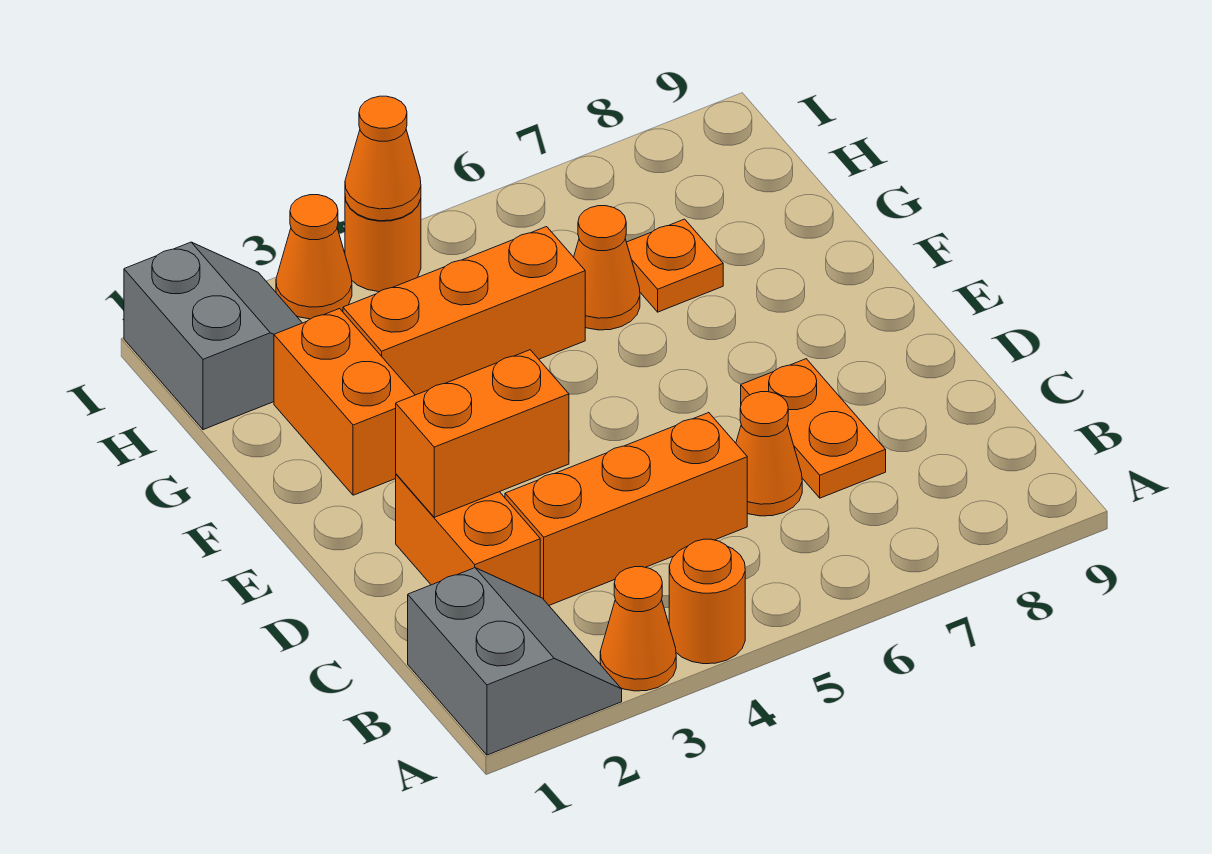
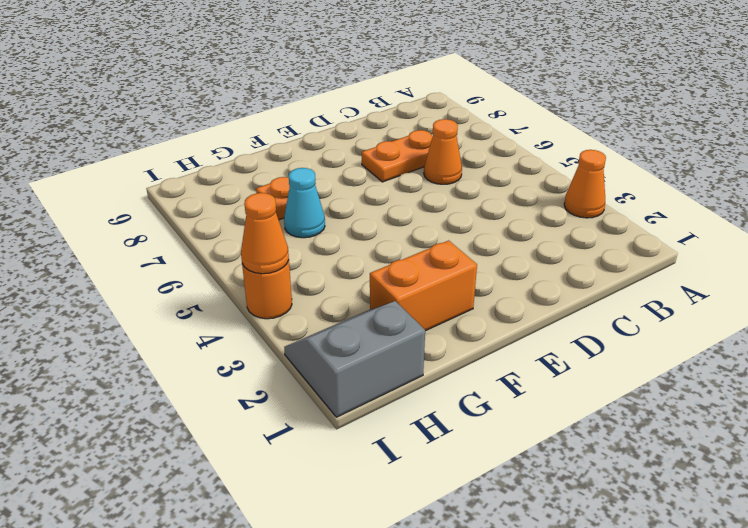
cyan 1x1 cone [284,168,325,238] -> orange 1x1 cone [574,206,640,330]
none -> grey 2x2 slope [408,568,622,755]
none -> orange 1x1 round brick [669,539,745,664]
none -> orange 1x2 brick [396,474,540,597]

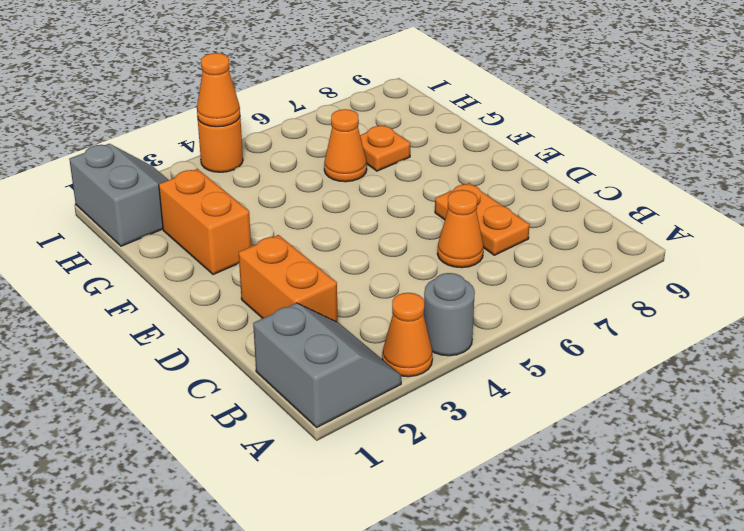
grey 1x1 round brick [424,273,475,356] -> orange 1x1 round brick [669,539,745,664]
none -> orange 1x3 brick [505,413,747,605]
none -> orange 1x3 brick [343,227,585,395]
none -> orange 1x1 cone [276,195,352,319]

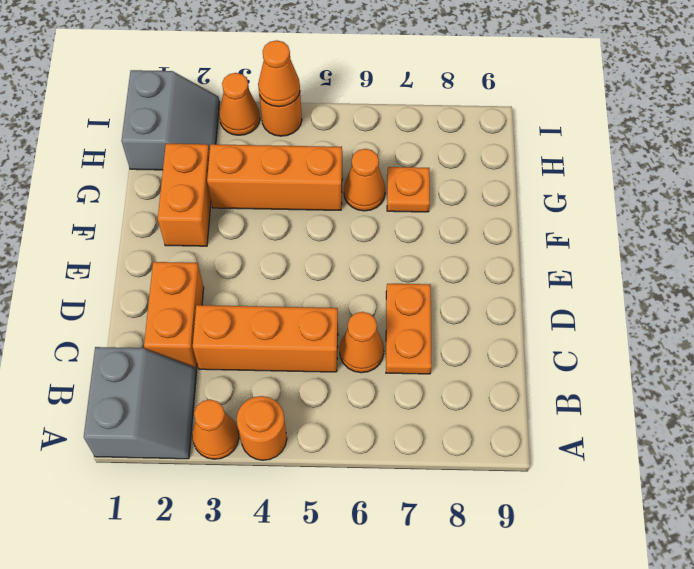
none -> orange 1x2 brick [396,350,569,517]

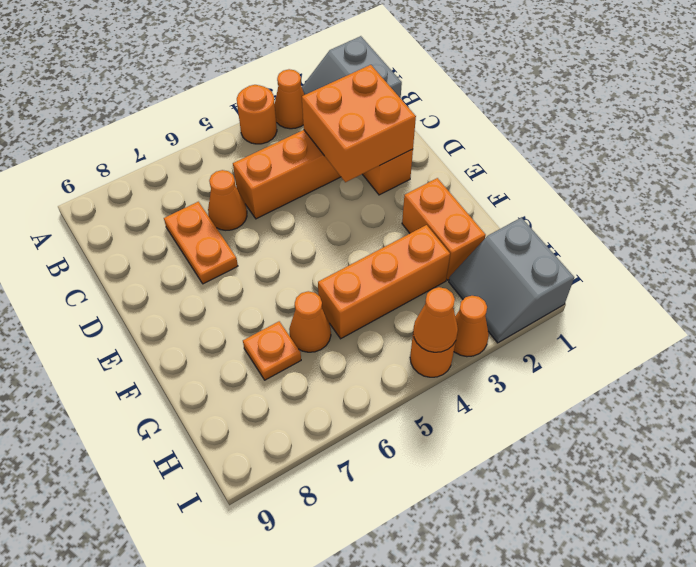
orange 2x2 brick [302,65,416,182] -> orange 1x2 brick [396,350,569,517]

